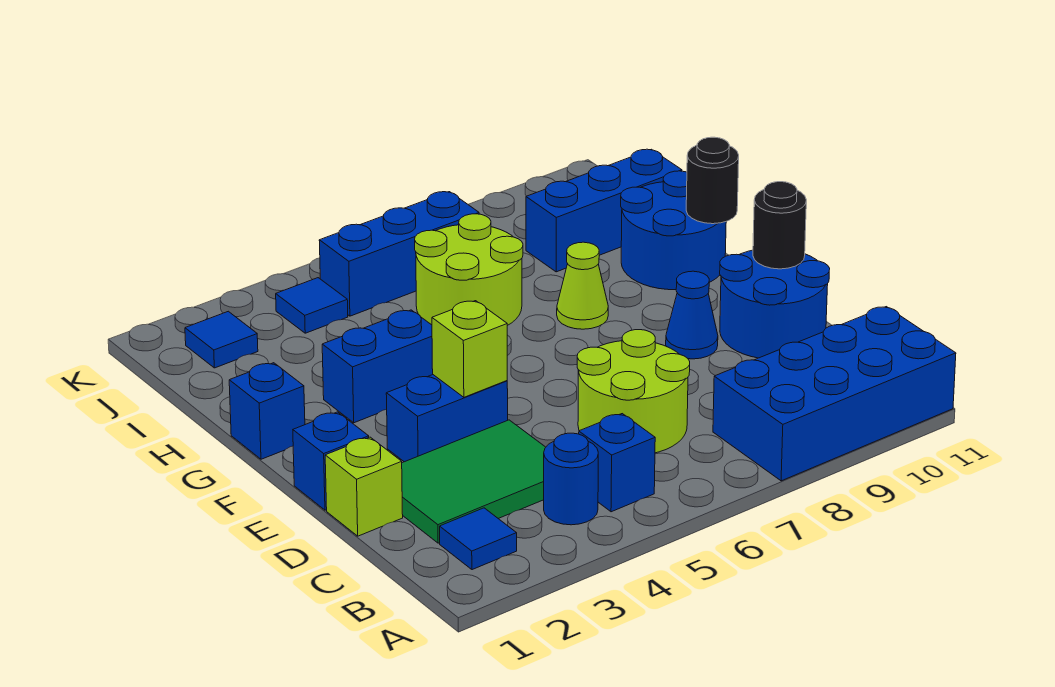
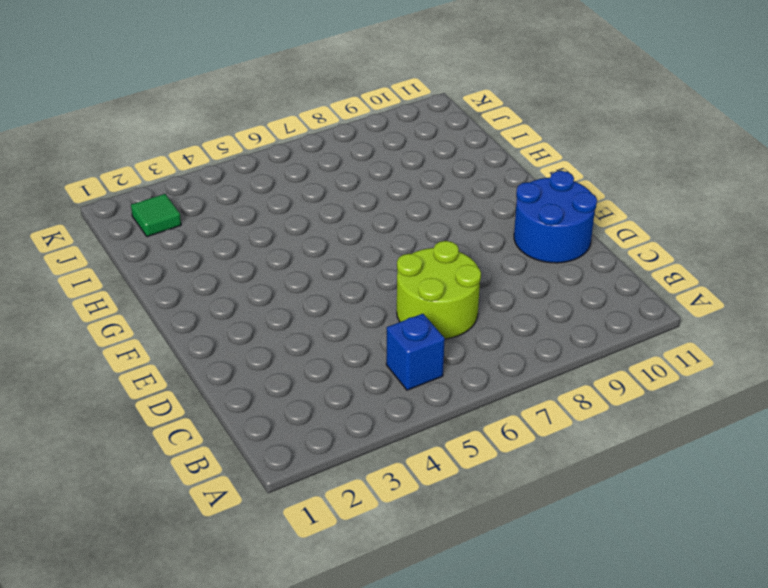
green 1x1 tile [131,194,181,237] -> blue 1x1 tile [185,311,258,368]
none -> blue 2x4 brick [713,307,956,481]
none -> blue 1x1 tile [440,508,517,570]
none -> blue 1x1 round brick [544,433,598,525]

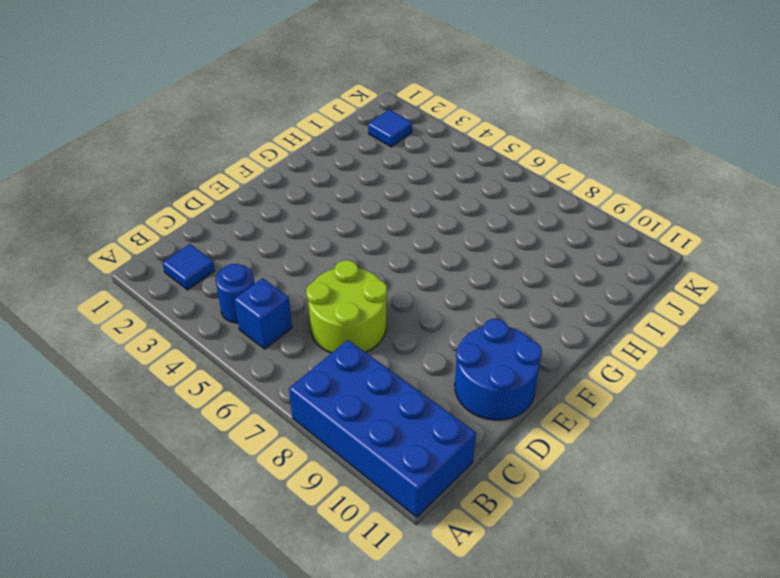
none -> green 2x3 tile [402,420,546,543]
none -> lime 1x1 brick [325,437,403,536]
none -> blue 1x1 brick [293,412,369,510]

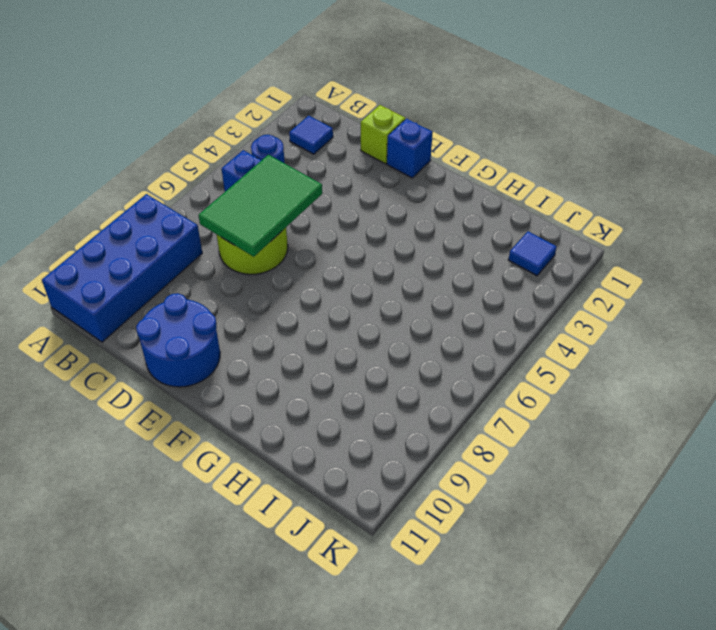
green 2x3 tile [199,155,322,257] -> green 2x3 tile moved to [402,420,546,543]
none -> blue 1x2 brick [386,375,508,462]
none -> blue 1x1 cone [666,271,718,359]
none -> blue 1x1 brick [229,363,305,459]

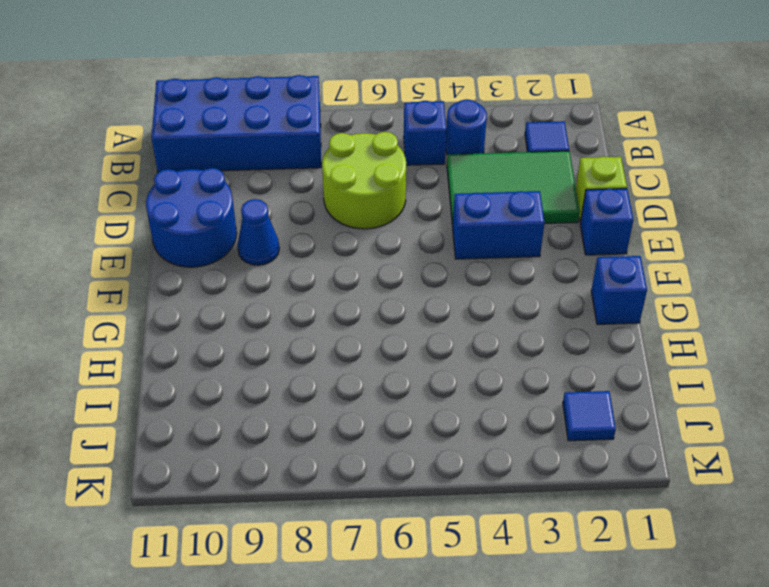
none -> blue 1x2 brick [322,310,433,423]
none -> lime 1x1 cone [557,242,608,329]
none -> blue 2x2 round brick [621,171,726,290]

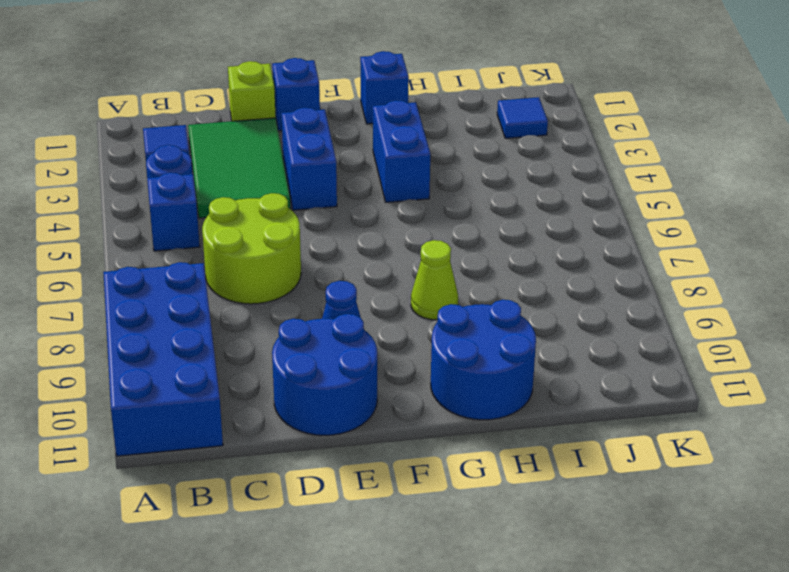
none -> lime 2x2 round brick [415,214,523,326]
none -> blue 1x3 brick [526,149,682,272]
none -> blue 1x1 tile [276,278,348,333]

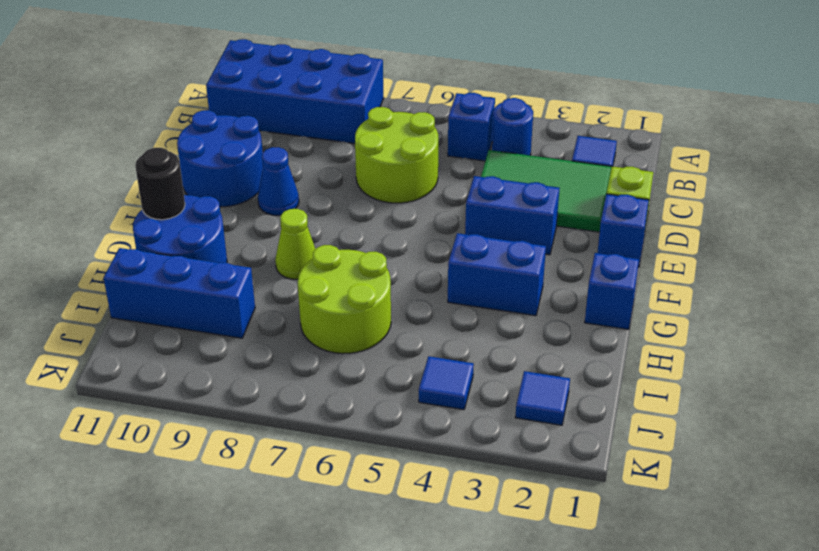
none -> blue 1x3 brick [319,192,479,316]
none -> lime 1x1 brick [432,301,507,397]
none -> black 1x1 round brick [753,182,806,269]

